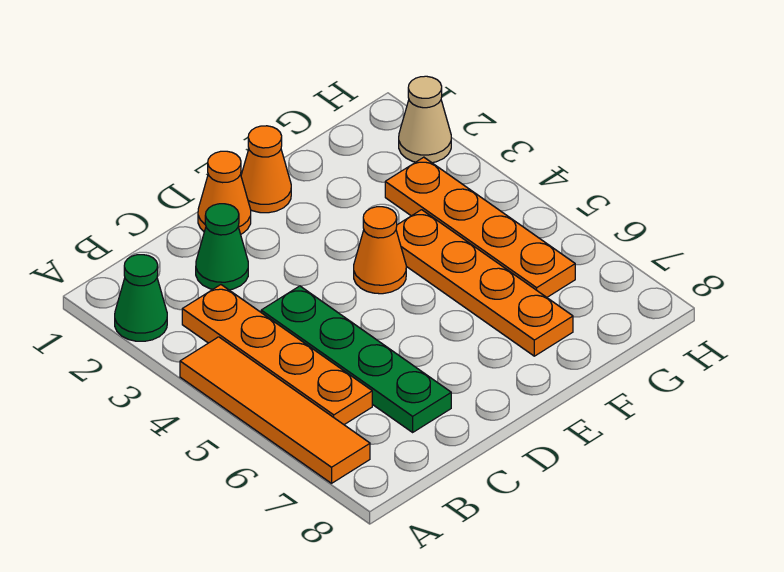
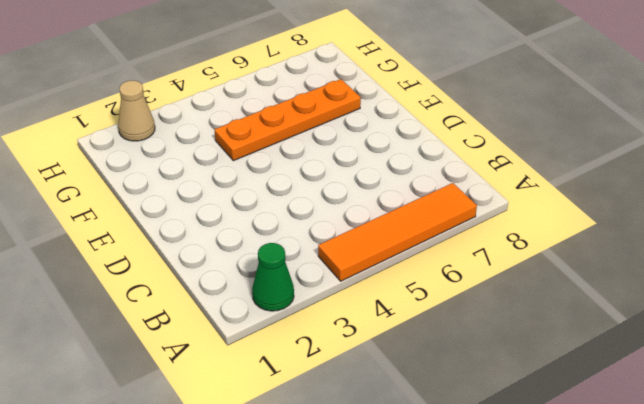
none -> orange 1x4 plate [182,285,372,425]
none -> green 1x1 cone [196,204,248,290]

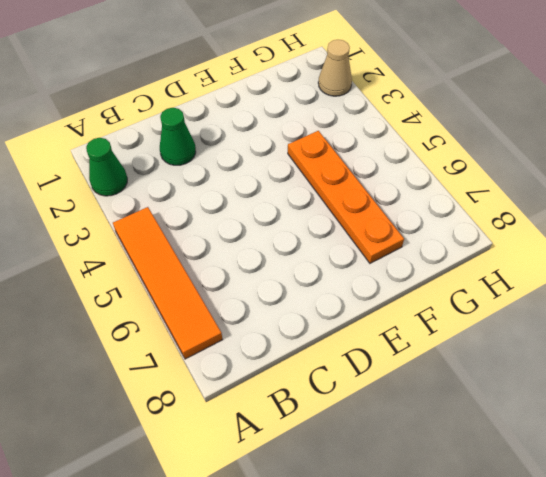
none -> orange 1x4 plate [182,285,372,425]
none -> green 1x4 plate [261,286,451,432]

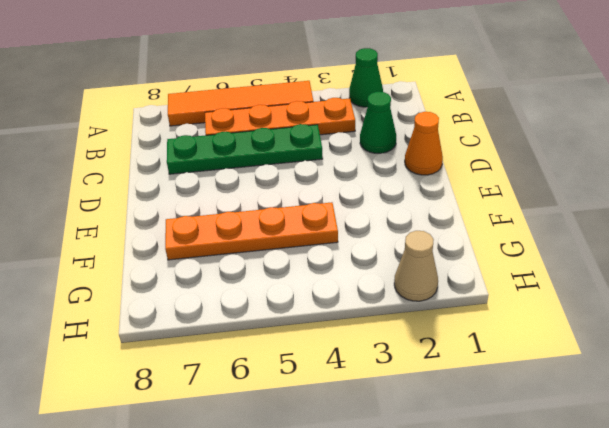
none -> orange 1x1 cone [241,126,291,213]
none -> orange 1x1 cone [354,207,406,294]

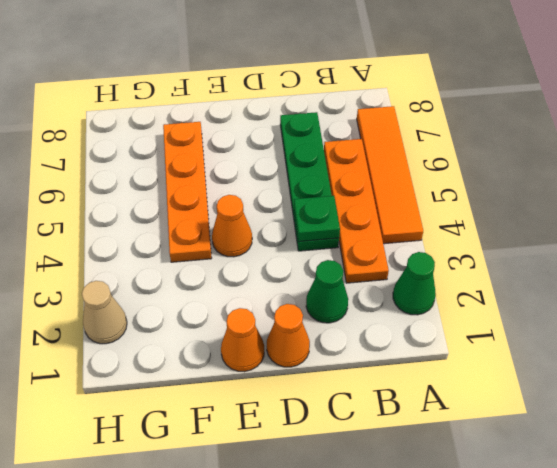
green 1x1 plate [294,196,340,242] -> none
none -> orange 1x4 plate [385,157,575,297]

